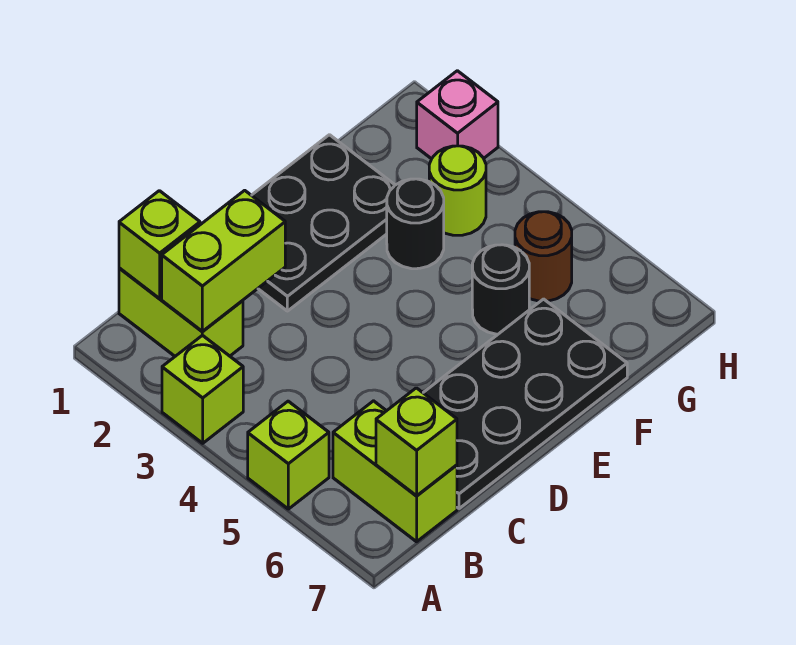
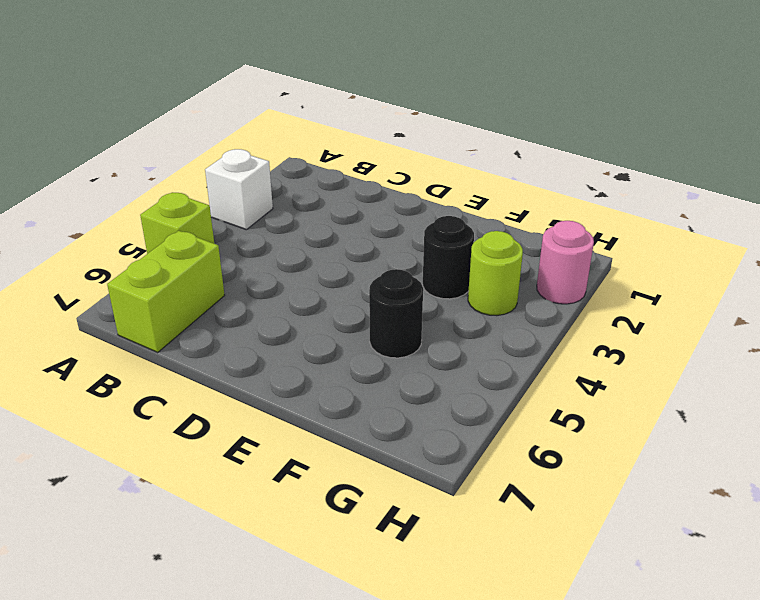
white 1x1 brick [205,149,273,230] -> lime 1x1 brick [162,335,243,443]
pink 1x1 round brick [537,221,594,304] -> pink 1x1 brick [417,71,498,159]
none -> lime 1x2 brick [119,268,243,356]
none -> black 2x4 plate [423,299,627,509]
none -> black 2x3 plate [252,135,395,311]

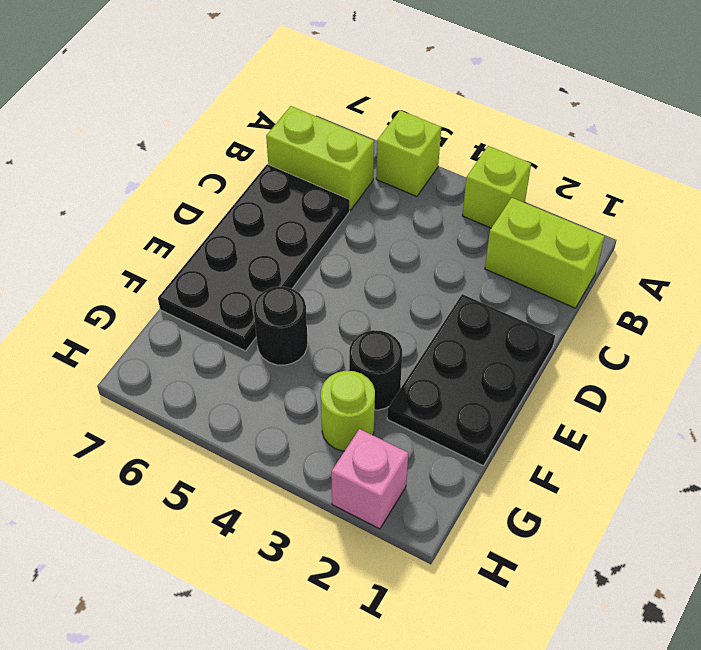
none -> brown 1x1 round brick [515,212,572,301]
none -> lime 1x1 brick [119,191,200,298]
none -> lime 1x2 brick [162,190,285,331]

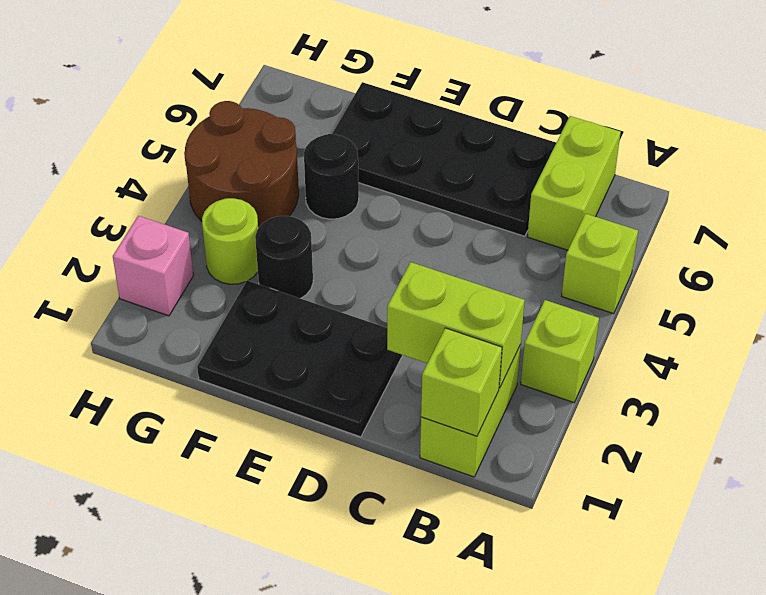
brown 2x2 round brick [184,101,299,228] -> brown 1x1 round brick [515,212,572,301]
none -> lime 1x1 brick [376,388,457,496]

